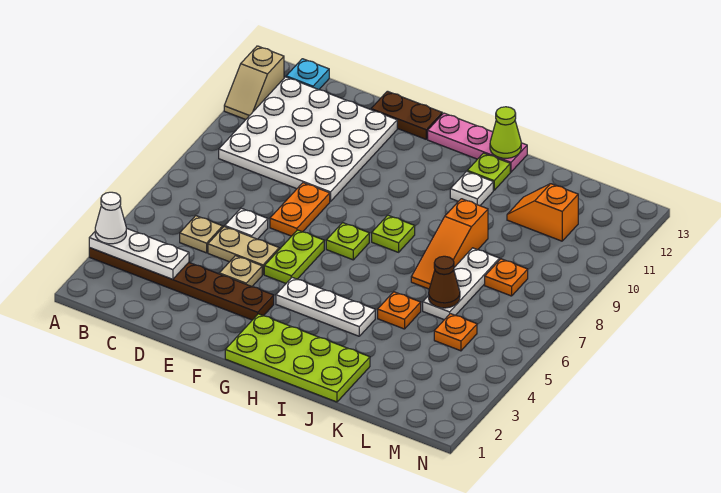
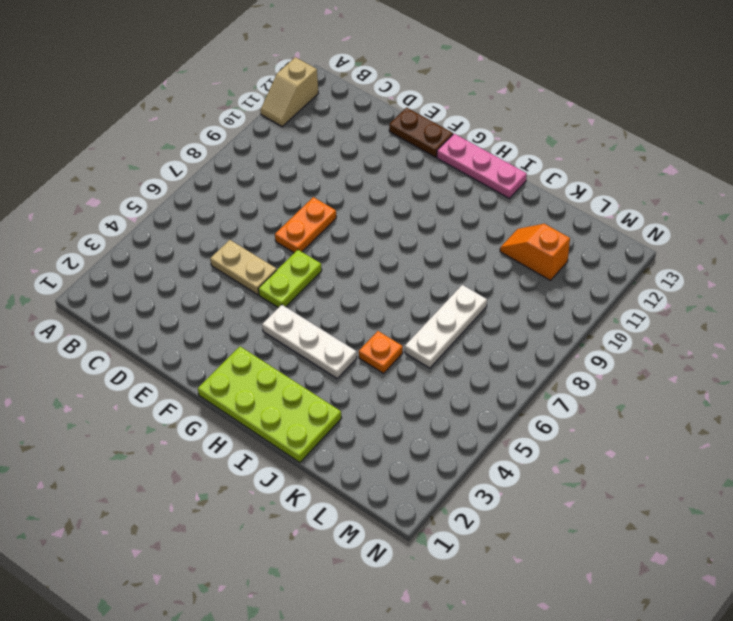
none -> brown 1x6 plate [89,248,274,320]
none -> white 4x4 plate [219,77,397,202]
none -> cyan 1x1 plate [286,59,329,90]

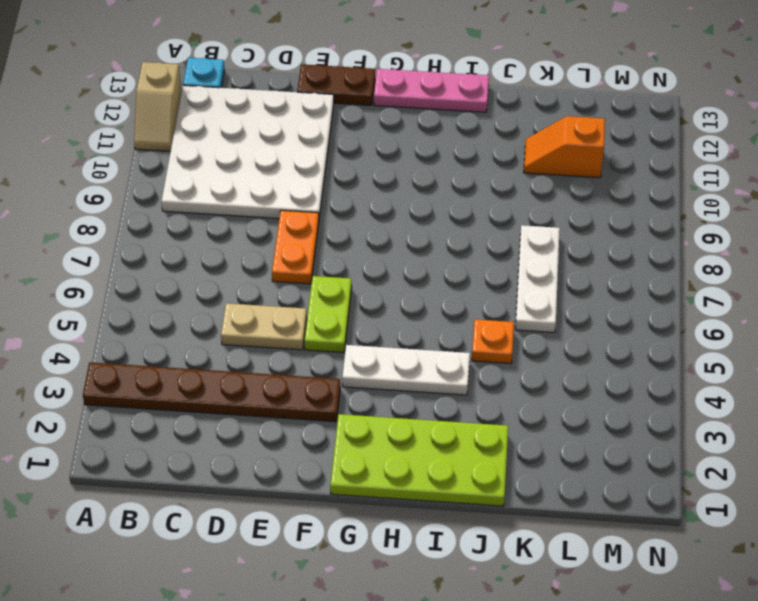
none -> tan 1x1 plate [180,216,223,253]
none -> white 1x1 plate [225,208,268,239]
none -> tan 1x1 plate [219,256,262,286]

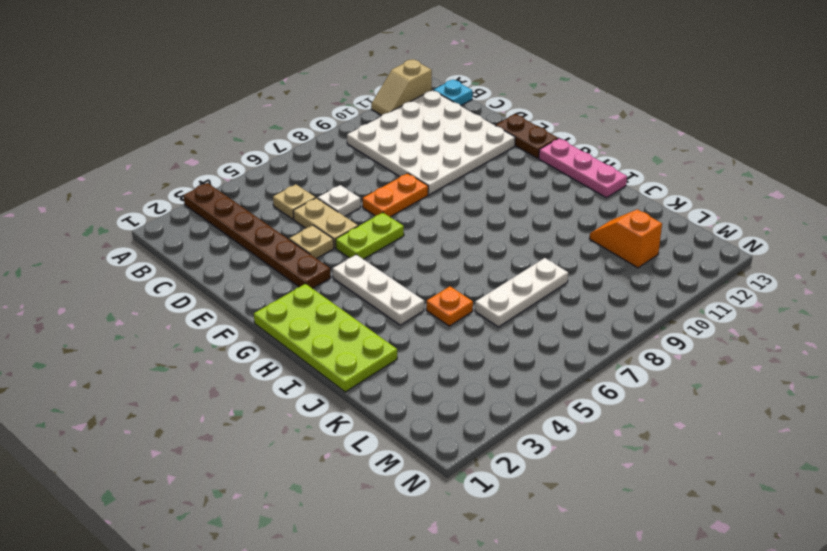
none -> lime 1x1 plate [326,223,369,260]
none -> lime 1x1 plate [372,215,415,252]
none -> white 1x1 plate [450,171,493,206]

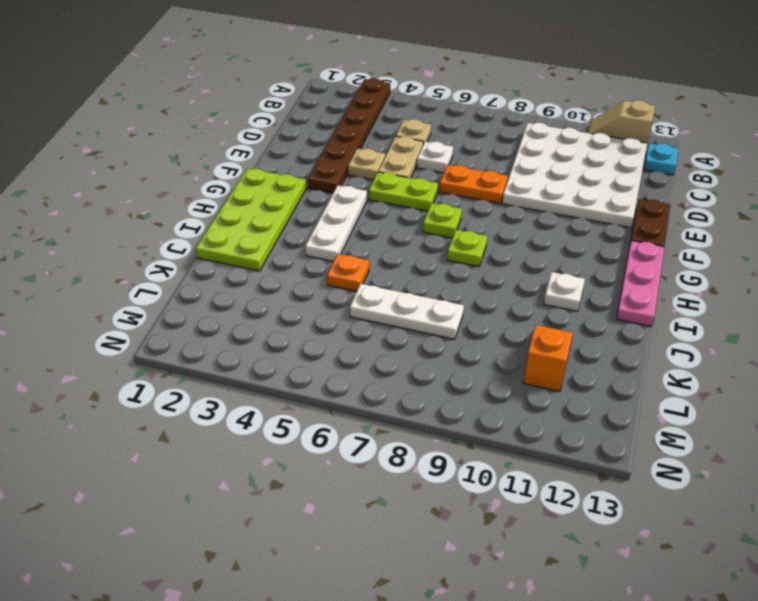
none -> lime 1x1 plate [467,153,510,190]
none -> orange 1x3 slope [411,199,488,289]
none -> orange 1x1 plate [434,314,477,351]

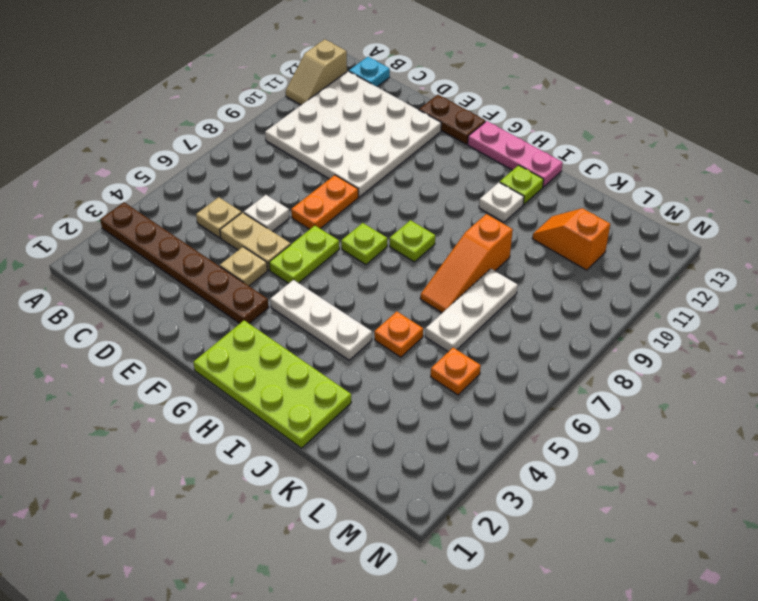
none -> orange 1x1 plate [485,259,528,296]
none -> white 1x3 plate [89,228,189,279]
none -> lime 1x1 cone [490,107,521,158]

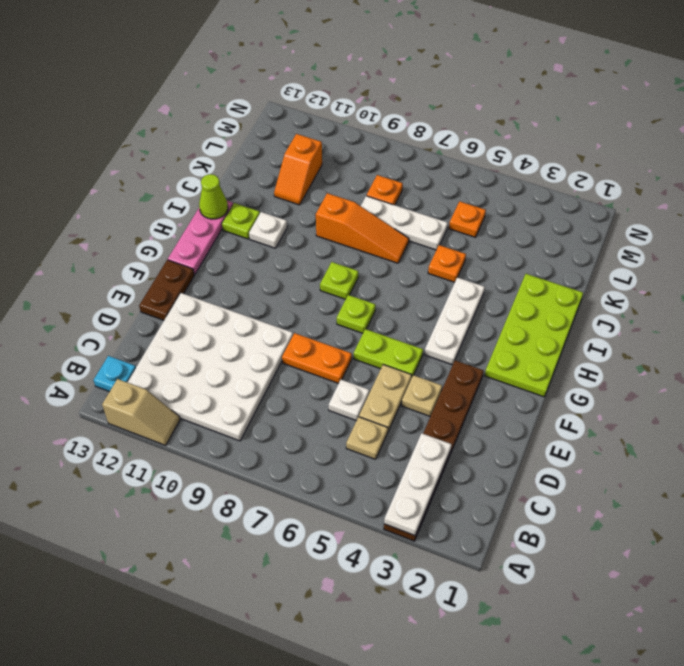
none -> brown 1x1 cone [429,256,460,308]
none -> white 1x1 cone [95,192,126,244]

